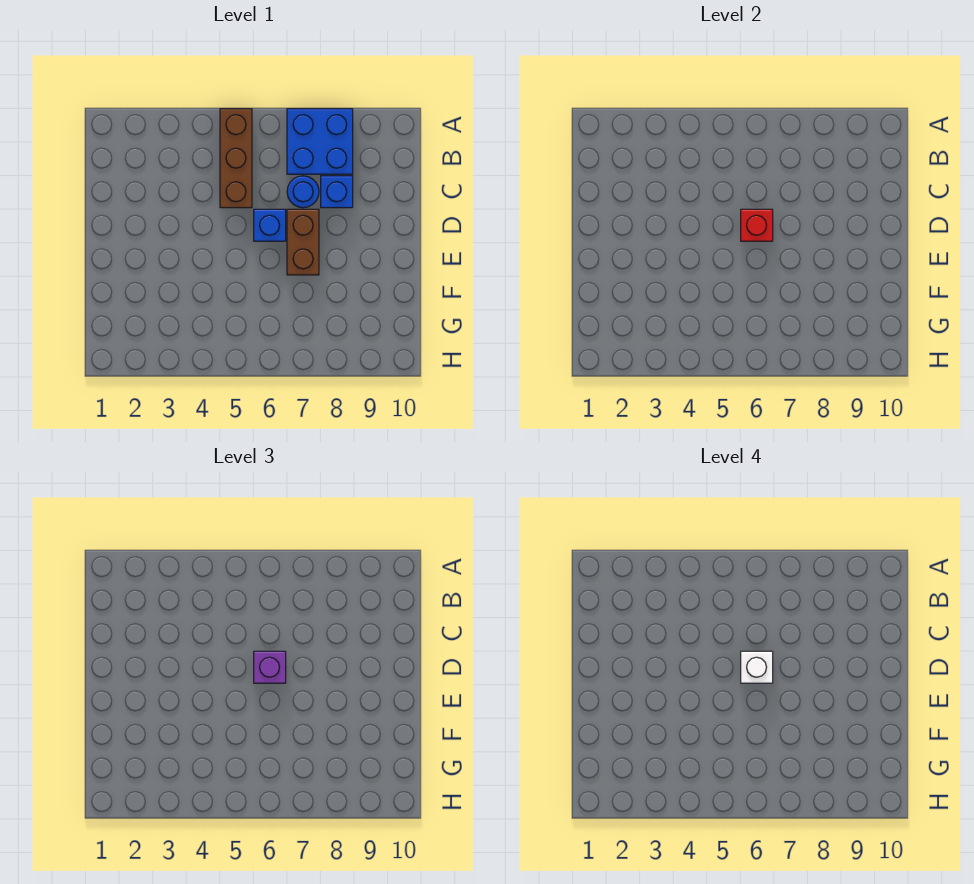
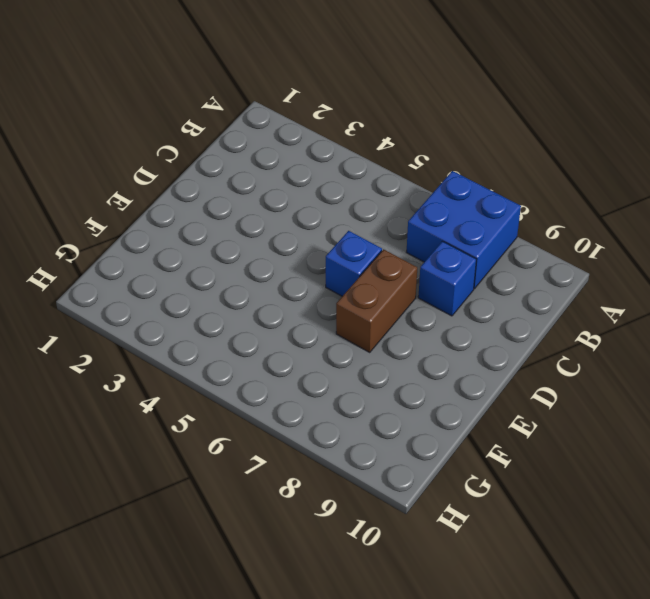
none -> brown 1x3 brick [220,109,252,208]
none -> blue 1x1 round brick [287,176,319,208]

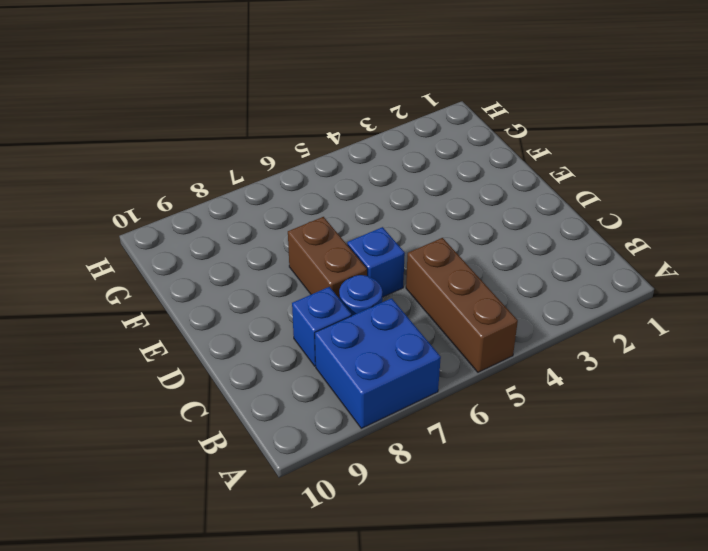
none -> red 1x1 brick [741,209,773,241]
none -> purple 1x1 brick [254,651,286,683]

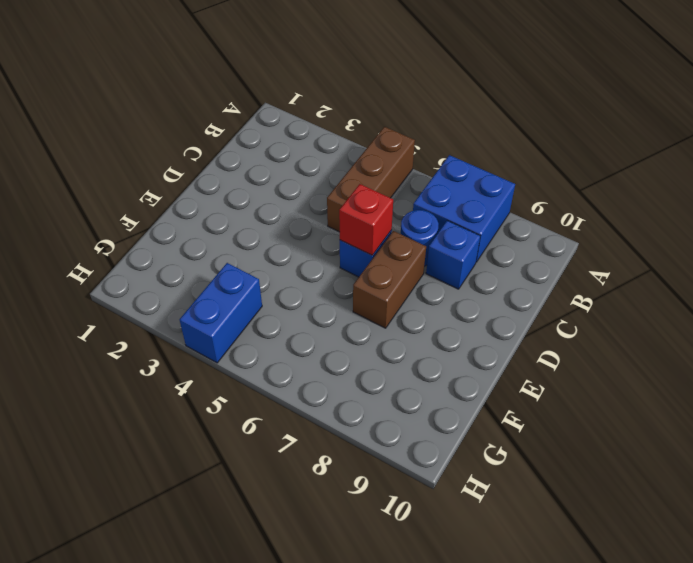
blue 1x2 brick [180,263,262,363] -> none
none -> purple 1x1 brick [254,651,286,683]
none -> white 1x1 brick [741,651,773,683]

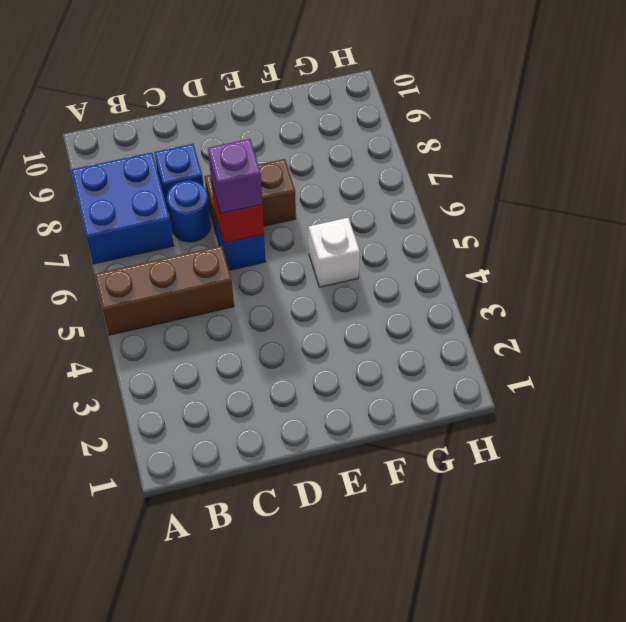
white 1x1 brick [309,218,360,287] -> white 1x1 brick moved to [741,651,773,683]

